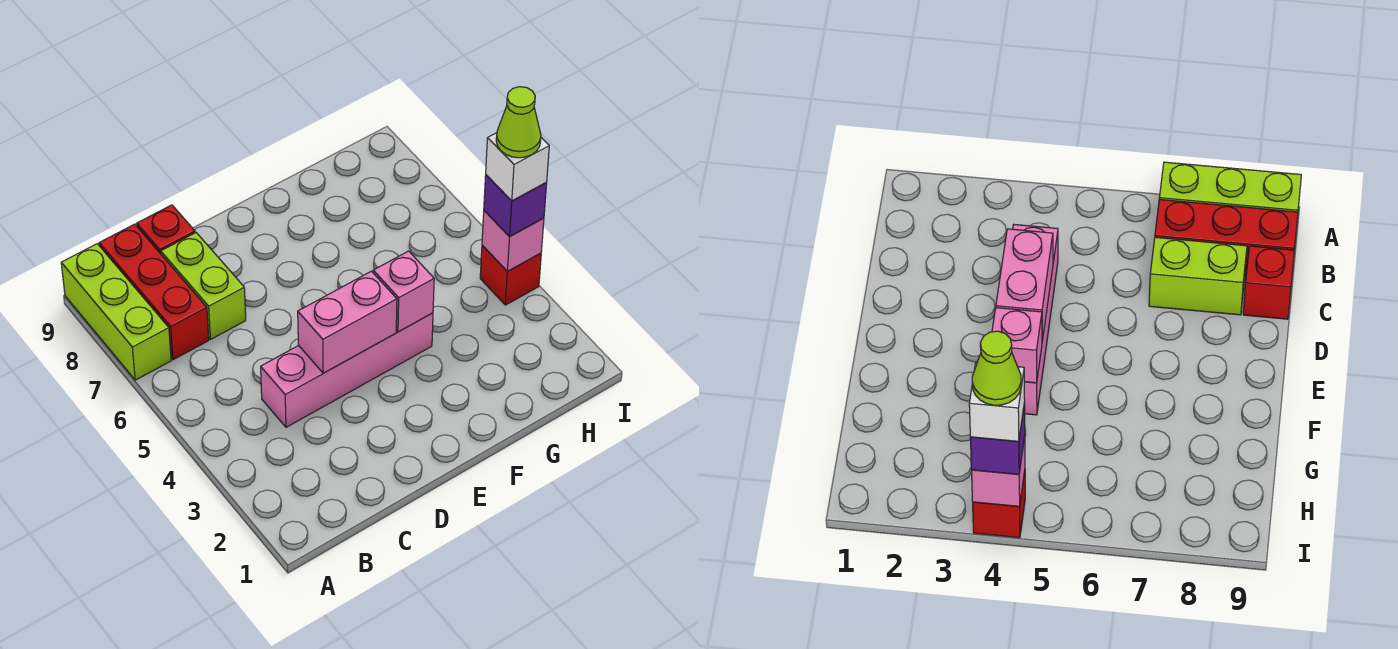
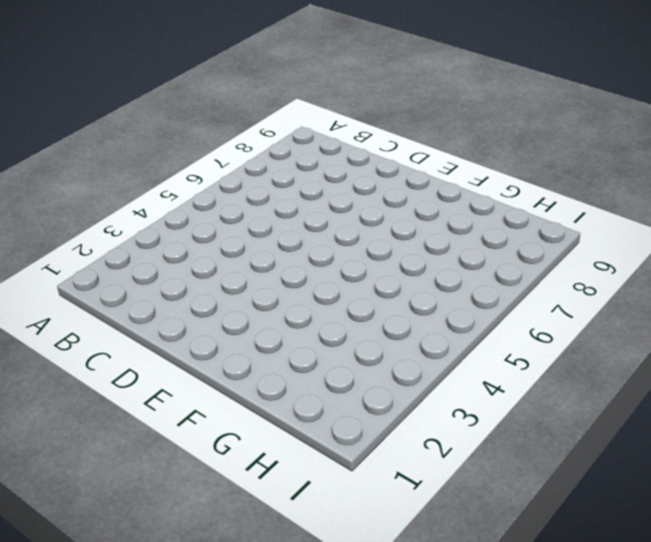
none -> lime 1x3 brick [61,244,171,380]
none -> red 1x3 brick [99,224,209,360]
none -> pink 1x4 brick [261,313,433,427]

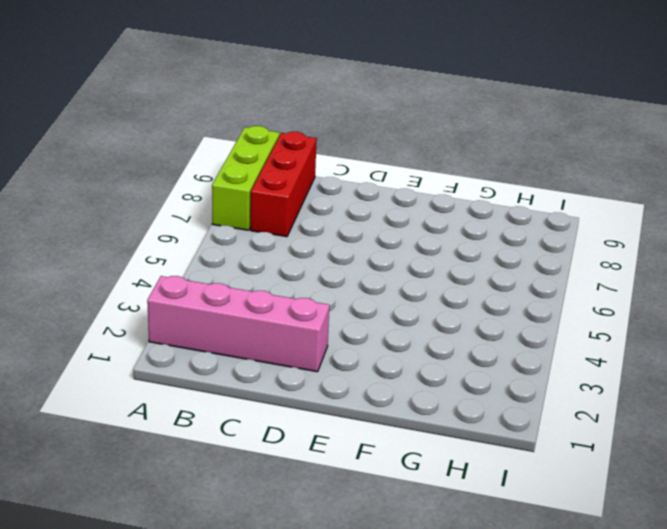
pink 1x4 brick [147,276,329,372] -> pink 1x4 brick moved to [261,313,433,427]
none -> lime 1x2 brick [161,233,246,339]
none -> red 1x1 brick [137,205,195,254]
none -> red 1x1 brick [480,245,541,305]

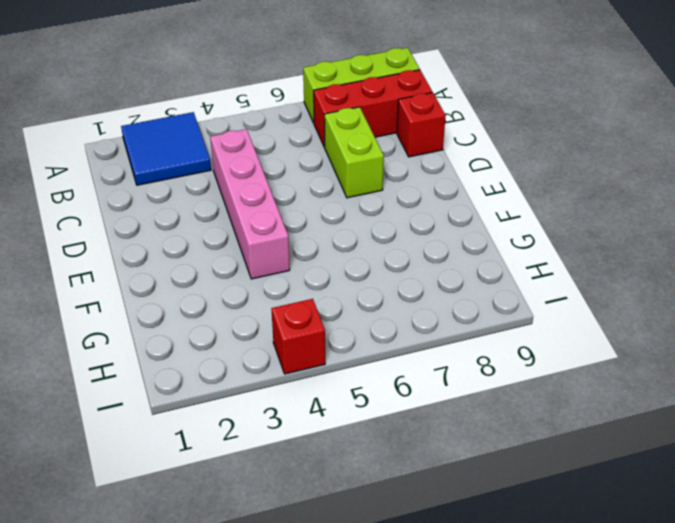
blue 2x2 tile [121,112,211,185] -> none
lime 1x2 brick [325,107,384,198] -> lime 1x2 brick turned to [161,233,246,339]
none -> pink 1x2 brick [298,271,397,373]
none -> pink 1x1 brick [373,251,434,332]
none -> pink 1x1 brick [482,211,544,271]

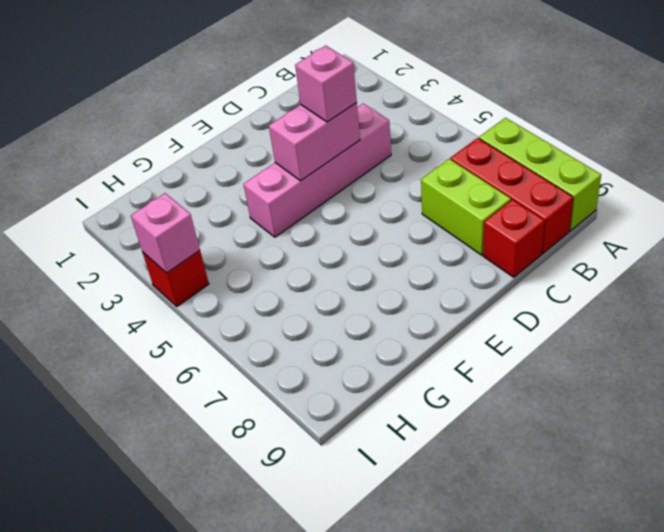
pink 1x1 brick [295,45,357,122] -> pink 1x1 brick moved to [373,251,434,332]
none -> purple 1x1 brick [484,175,547,237]
none -> white 1x1 brick [486,133,549,201]
none -> lime 1x1 cone [496,87,541,158]

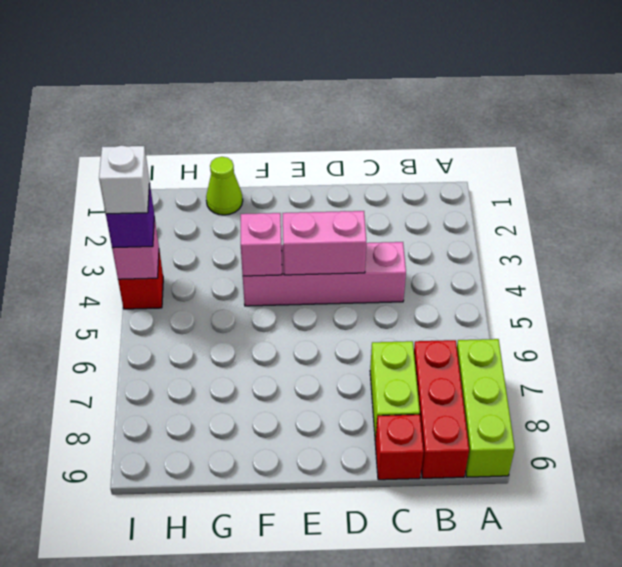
lime 1x1 cone [206,157,243,215] -> lime 1x1 cone moved to [496,87,541,158]

